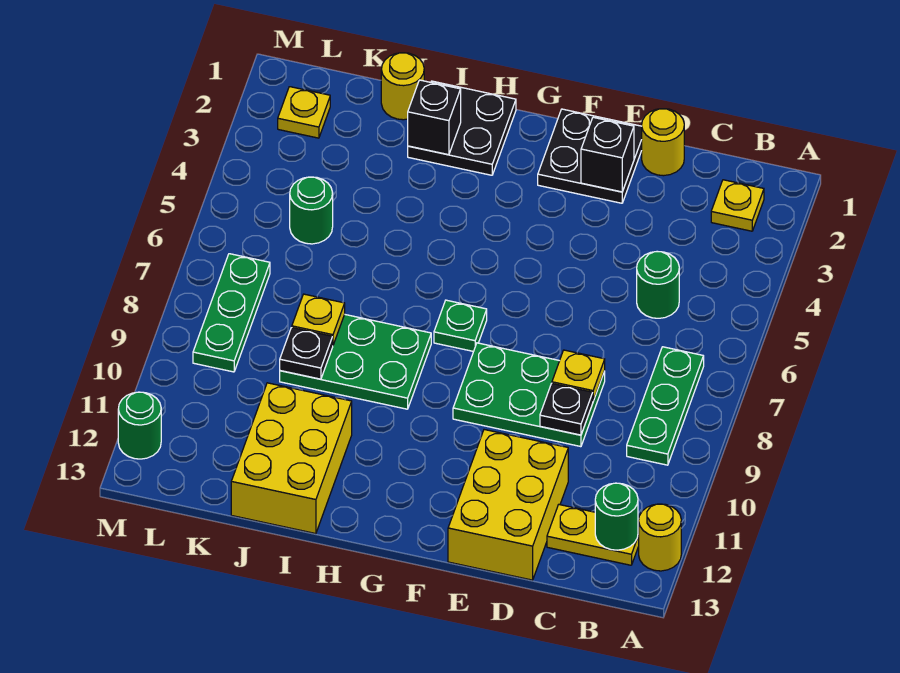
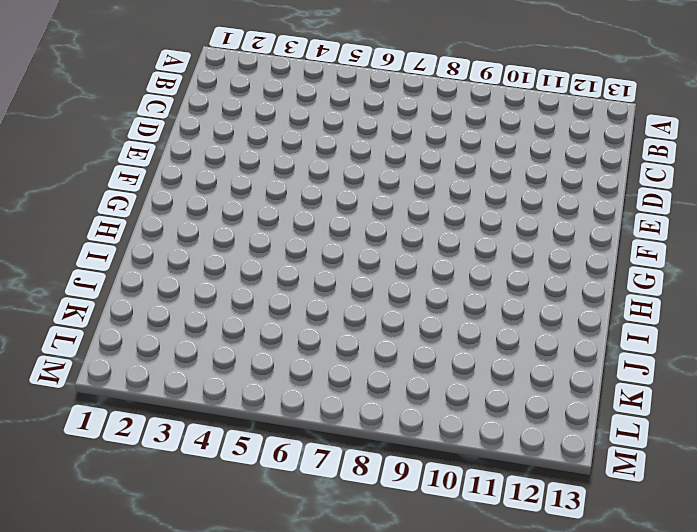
none -> yellow 1x1 round brick [639,504,681,571]
none -> yellow 1x1 plate [711,180,764,231]
none -> green 1x3 plate [627,347,704,465]

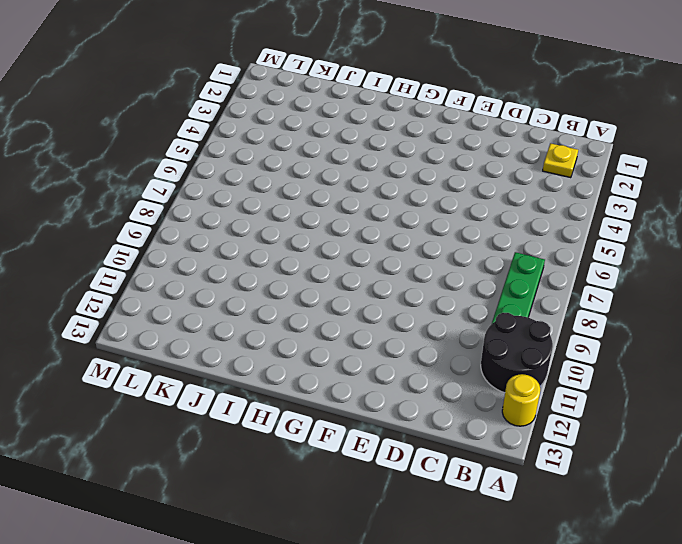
black 2x2 round brick [481,313,553,393] -> none
none -> yellow 1x2 plate [547,505,639,565]
none -> green 1x1 round brick [637,252,679,318]
none -> yellow 1x1 round brick [642,109,684,176]

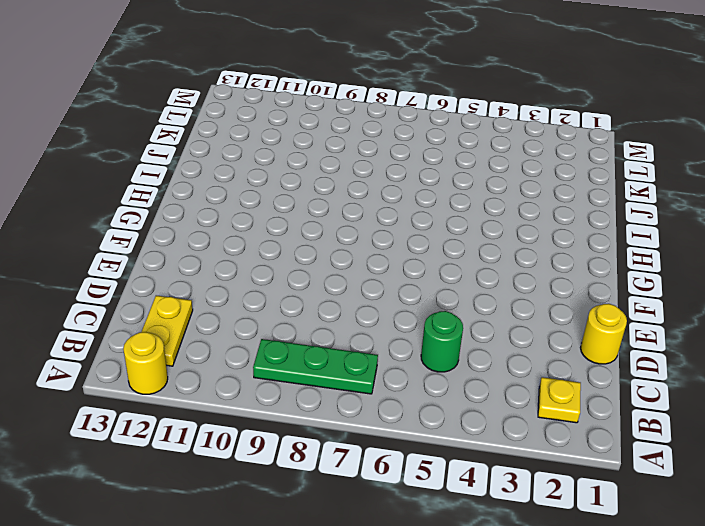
none -> green 2x3 plate [453,343,605,447]
none -> yellow 2x3 brick [448,430,568,580]
none -> black 2x2 plate [538,109,642,203]

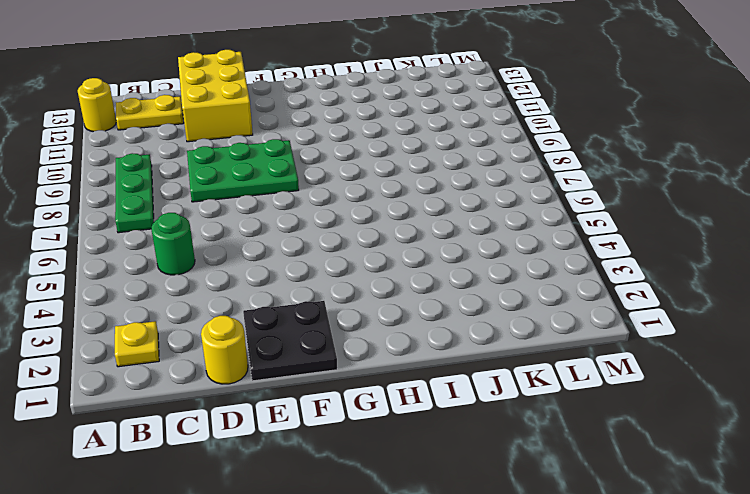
none -> green 1x1 plate [434,300,487,351]
none -> black 2x2 plate [408,81,516,175]
none -> green 2x3 plate [280,314,431,409]

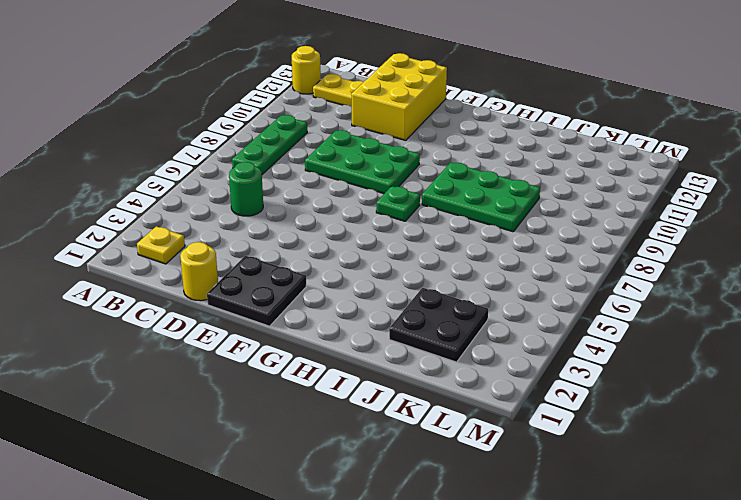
black 2x2 plate [389,288,488,362] -> black 2x2 plate moved to [408,81,516,175]
none -> yellow 2x3 brick [231,383,352,534]
none -> yellow 1x1 round brick [381,53,424,120]
none -> green 1x1 round brick [290,177,333,244]

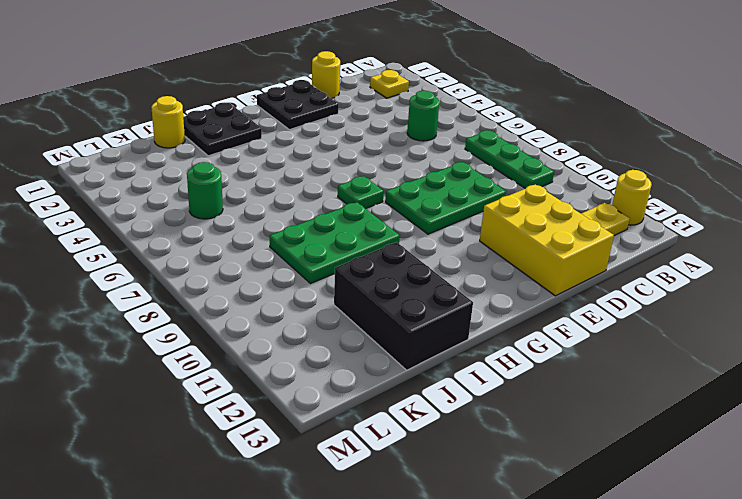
black 2x3 brick [334,242,473,370] -> yellow 2x3 brick [231,383,352,534]
none -> yellow 1x1 plate [278,87,330,138]
none -> green 1x3 plate [193,254,270,372]
none -> green 1x1 round brick [118,392,161,459]

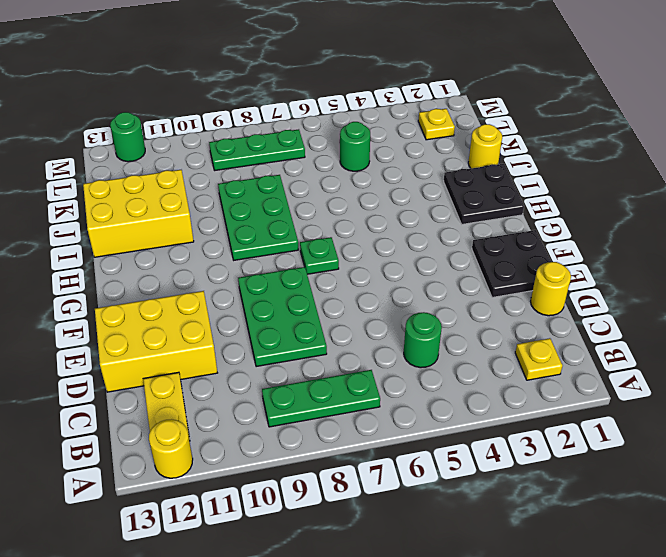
none -> green 1x1 round brick [595,483,638,550]
none -> yellow 1x1 plate [552,350,605,401]
none -> black 1x1 plate [540,384,593,435]

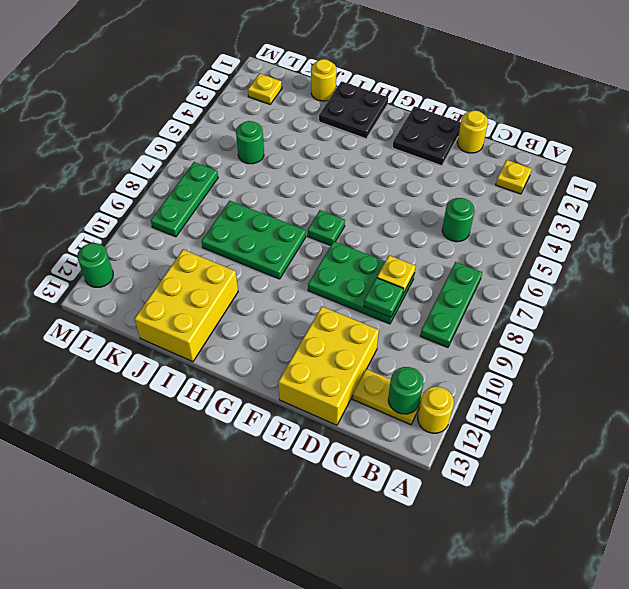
green 1x1 plate [364,278,403,317] -> black 1x1 plate [540,384,593,435]
none -> black 1x1 brick [581,117,634,192]
none -> black 1x1 brick [408,80,461,155]
none -> yellow 1x1 plate [292,294,345,345]

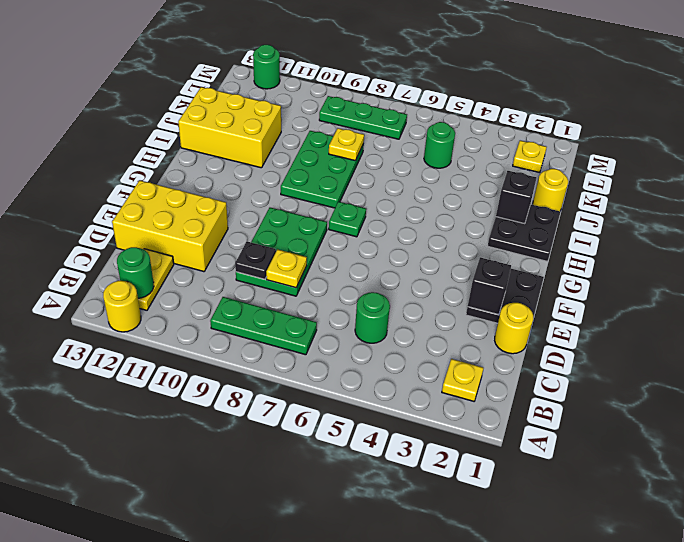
none -> black 1x1 plate [280,328,333,379]

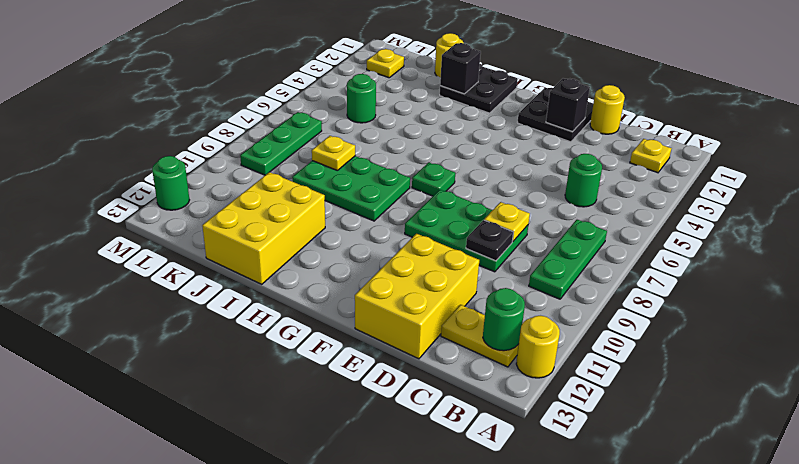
none -> black 1x1 plate [280,328,333,379]

